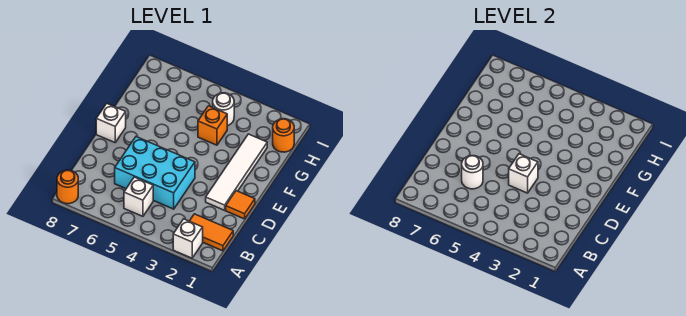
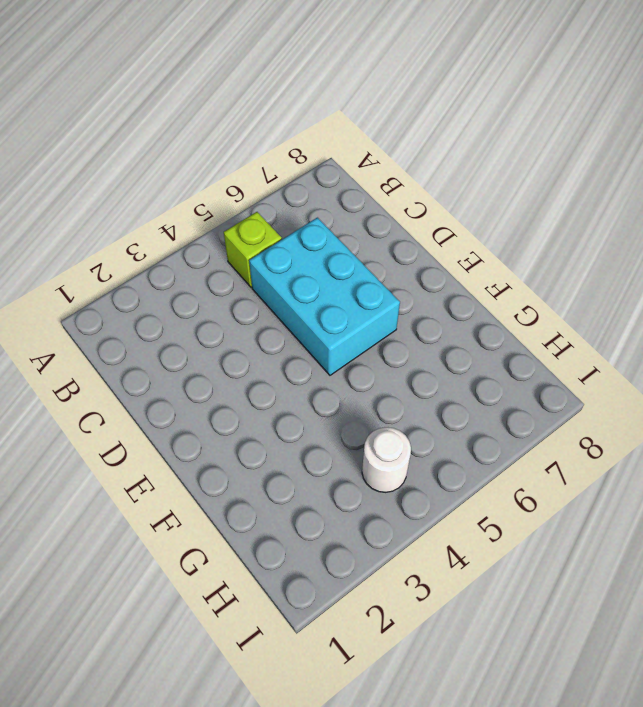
lime 1x1 brick [224,212,282,288] -> white 1x1 brick [124,177,153,216]
cyan 2x3 brick [249,218,400,375] -> cyan 2x3 brick turned to [115,137,195,209]
none -> white 1x1 brick [173,219,203,258]
none -> orange 1x1 round brick [57,170,78,204]
none -> orange 1x2 tile [190,214,233,251]

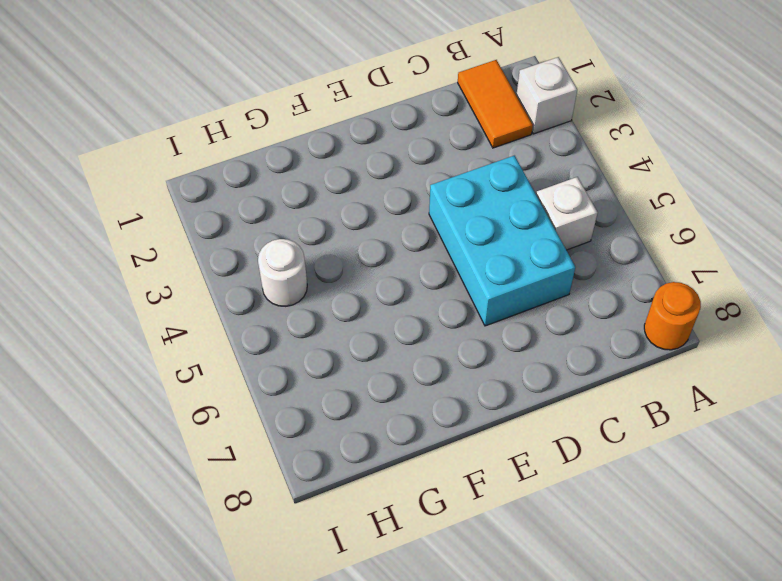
none -> orange 1x1 tile [226,191,255,219]
none -> white 1x4 tile [206,134,267,210]
none -> white 1x1 brick [96,103,126,143]

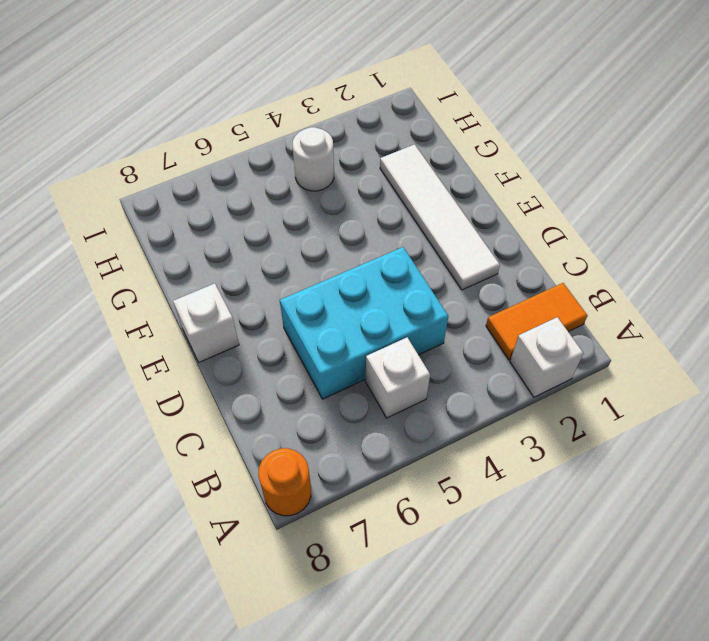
none -> orange 1x1 tile [226,191,255,219]
none -> orange 1x1 brick [198,106,227,145]
none -> orange 1x1 round brick [273,119,294,152]

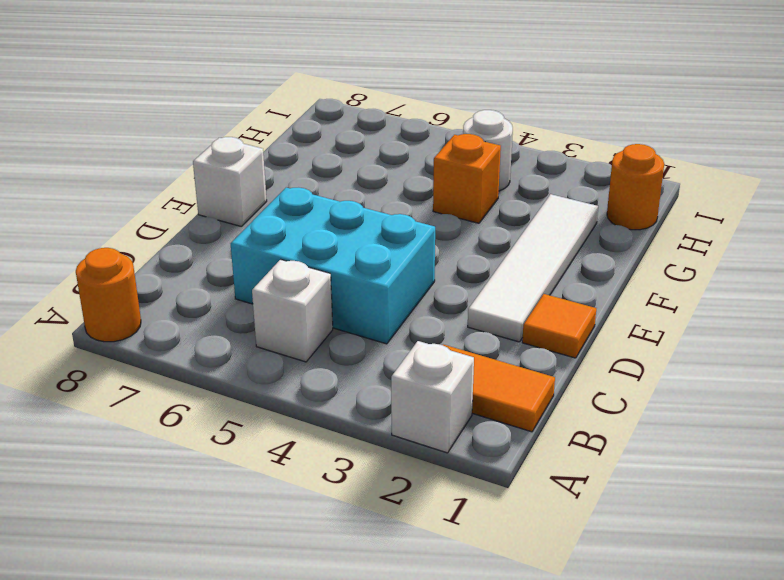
none -> white 1x1 round brick [462,156,483,189]
none -> white 1x1 brick [509,154,538,193]

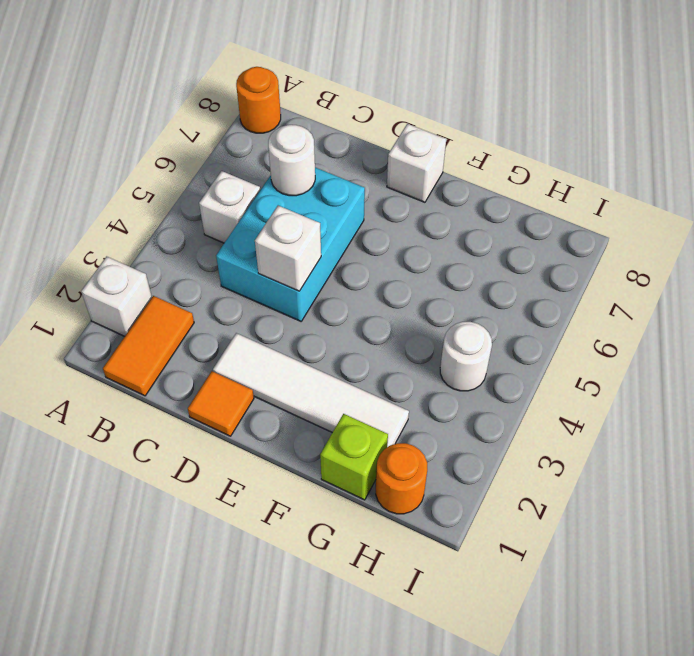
lime 1x1 brick [320,414,388,500] -> none
none -> orange 1x1 brick [198,106,227,145]

